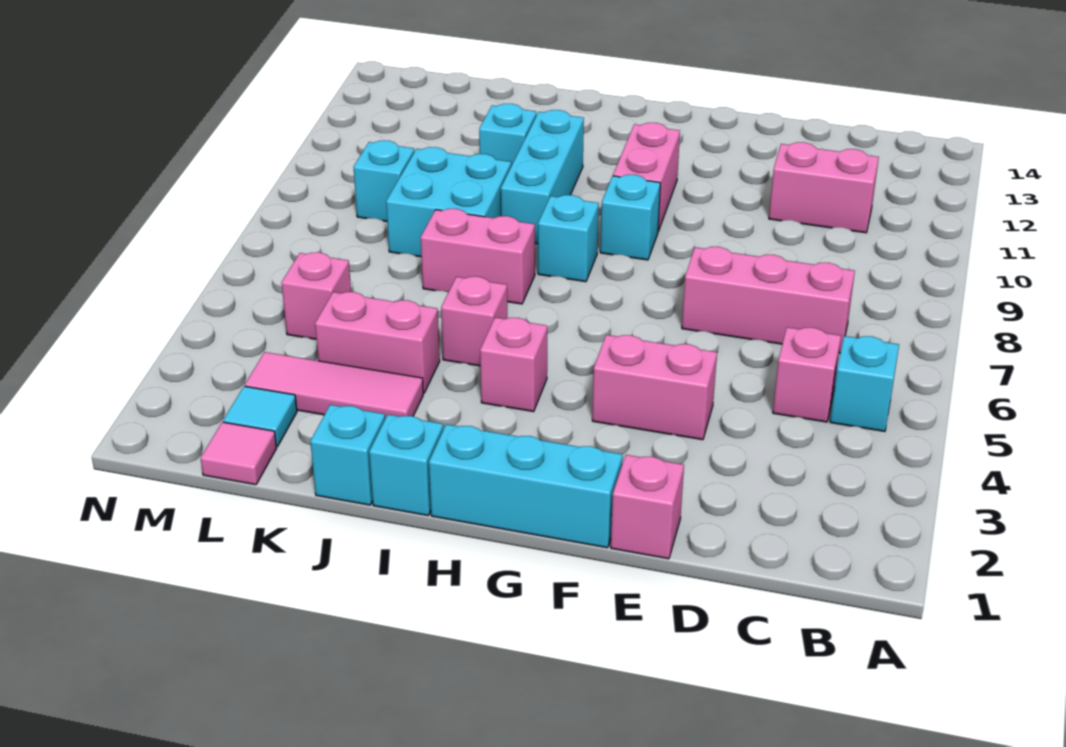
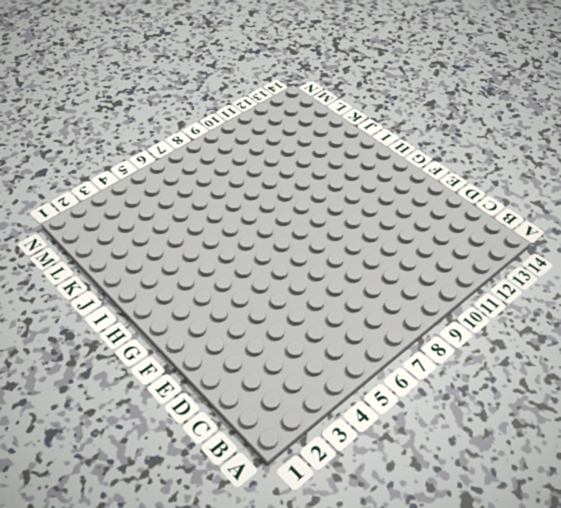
none -> cyan 1x1 brick [830,336,899,431]
none -> pink 1x1 brick [773,327,841,422]
none -> pink 1x3 brick [682,247,855,353]

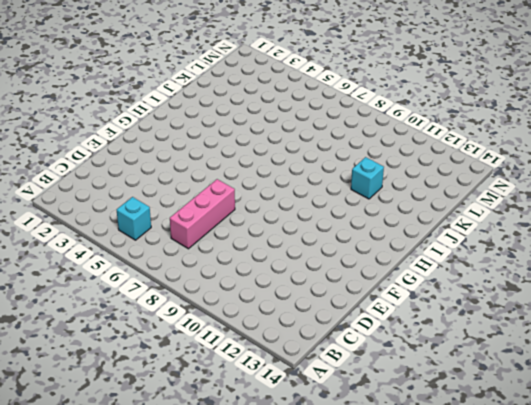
none -> pink 1x1 brick [773,327,841,422]
none -> pink 1x2 brick [769,142,879,233]
none -> pink 1x1 brick [611,455,684,559]

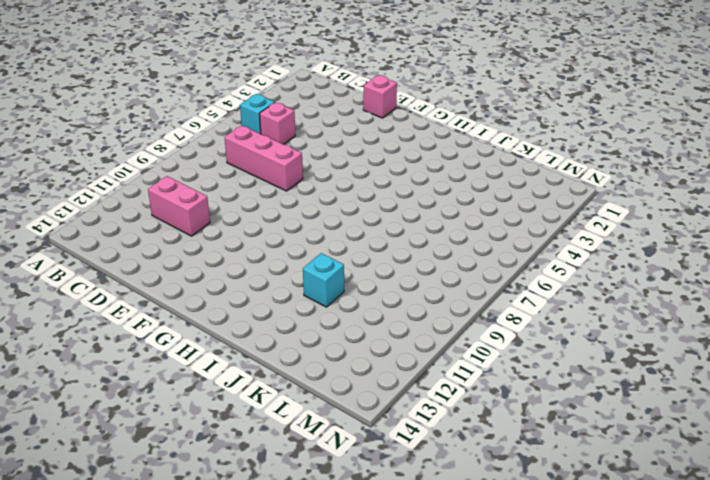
none -> pink 1x2 brick [592,335,717,440]
none -> cyan 1x3 brick [429,424,623,548]
none -> cyan 1x1 brick [600,175,660,260]

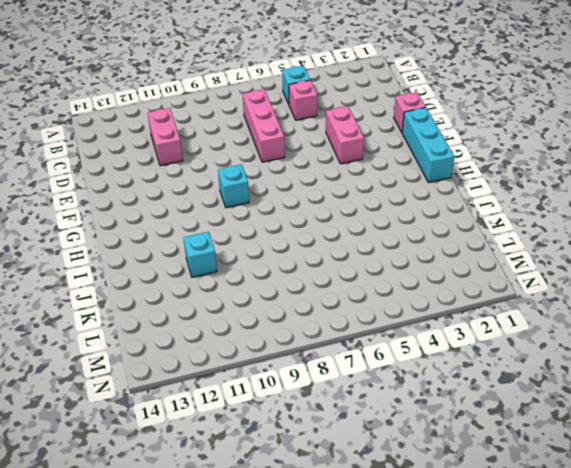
none -> pink 1x2 brick [613,123,680,231]
none -> pink 1x1 brick [480,317,547,412]
none -> cyan 1x1 brick [538,195,599,282]

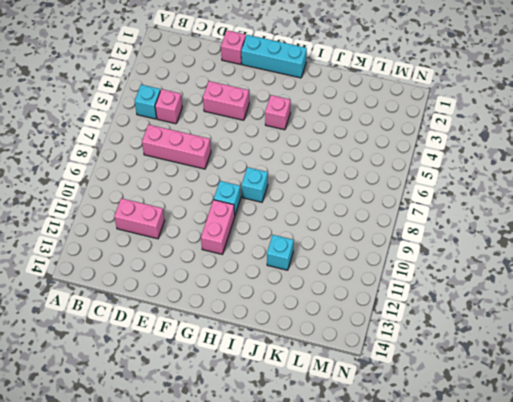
none -> cyan 1x1 brick [369,415,443,516]
none -> pink 1x1 brick [441,277,507,366]
none -> pink 1x2 brick [421,209,535,304]

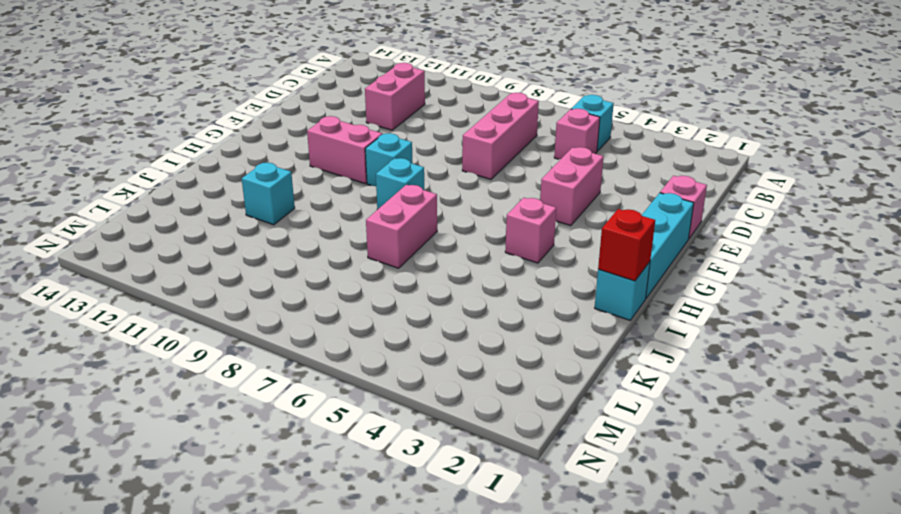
red 1x1 brick [598,209,655,281] -> none
none -> pink 1x1 brick [441,277,507,366]
none -> cyan 1x3 brick [501,110,584,244]
none -> cyan 1x1 brick [310,405,385,505]

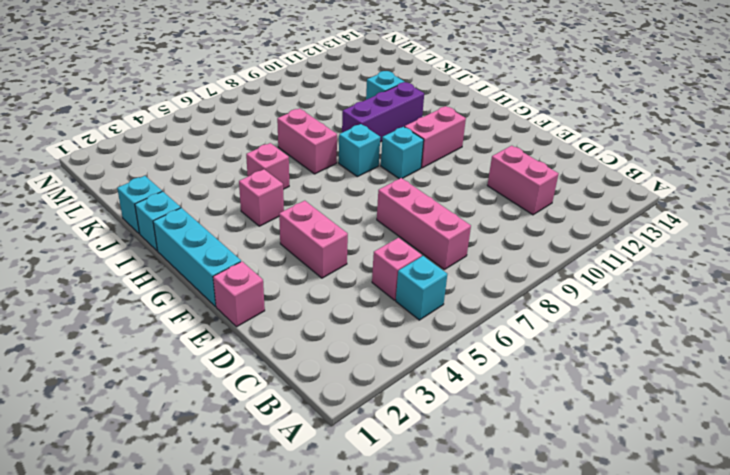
purple 1x3 brick [342,82,424,142] -> cyan 1x3 brick [501,110,584,244]
none -> pink 1x3 tile [245,352,423,419]
none -> pink 1x2 brick [315,292,440,393]
none -> cyan 2x2 brick [386,147,511,257]

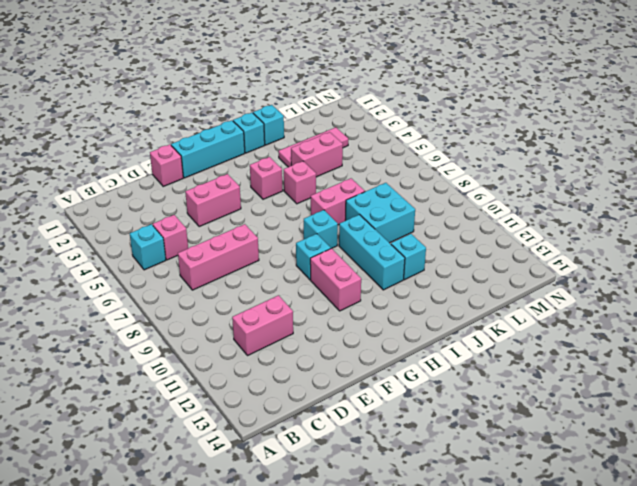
none -> pink 1x1 tile [200,422,277,485]
none -> cyan 1x1 tile [223,386,297,447]
none -> pink 1x1 brick [281,252,351,339]

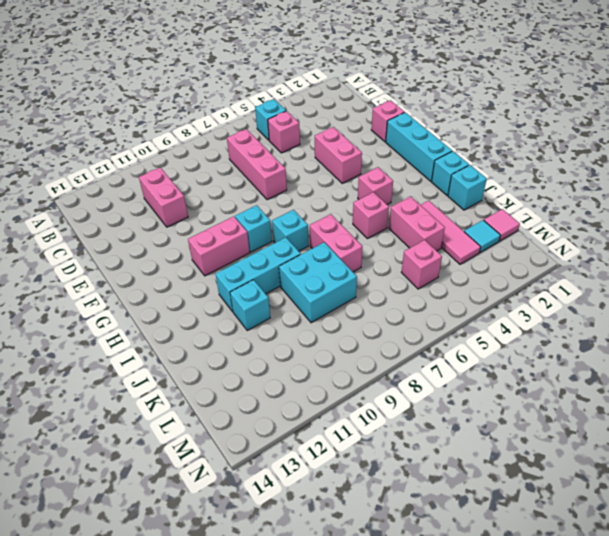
none -> cyan 1x1 brick [354,141,414,221]

